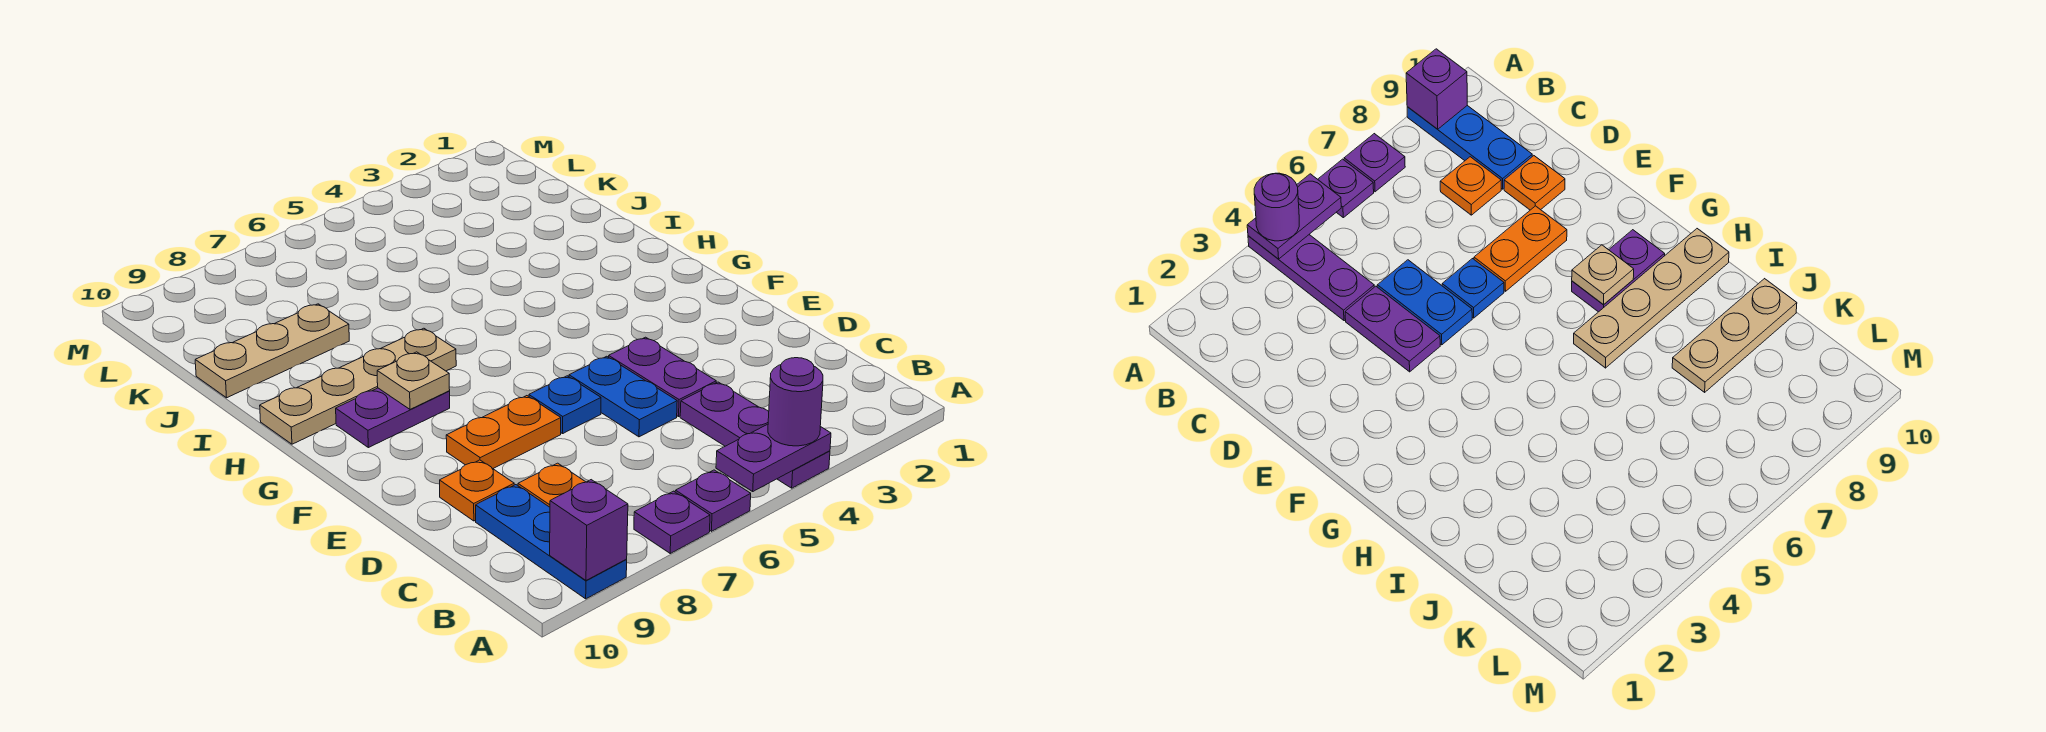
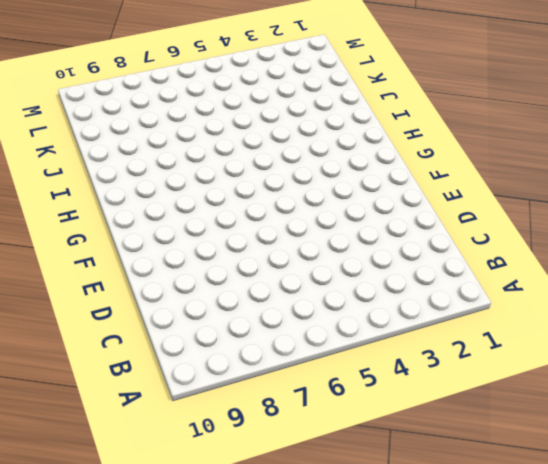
none -> purple 1x3 plate [680,382,830,488]
none -> purple 1x1 plate [675,470,751,531]
none -> purple 1x1 plate [634,491,710,553]

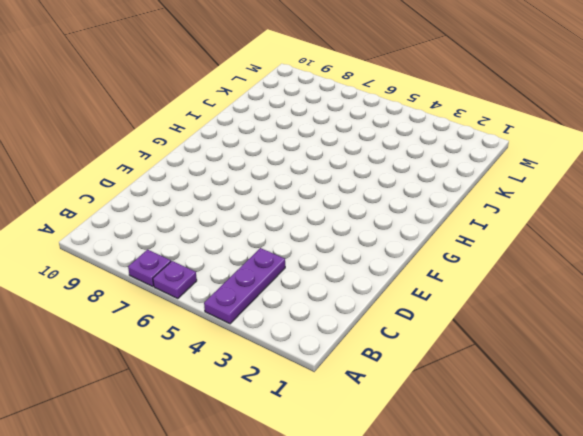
none -> blue 1x3 plate [476,485,627,599]
none -> orange 1x1 plate [518,463,585,507]
none -> purple 1x2 plate [609,337,716,417]

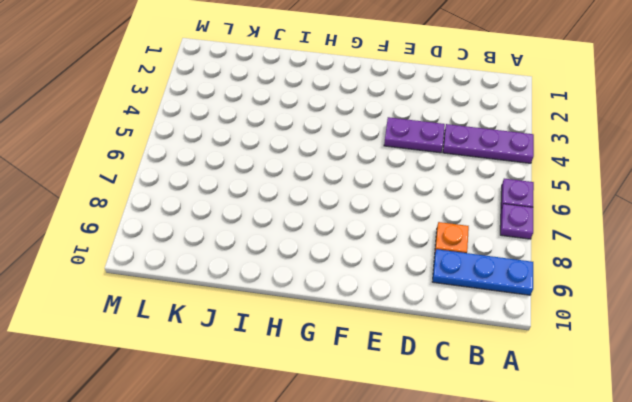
none -> blue 1x2 plate [569,356,677,437]
none -> orange 1x1 plate [440,460,514,521]
none -> blue 1x1 plate [529,376,601,434]

